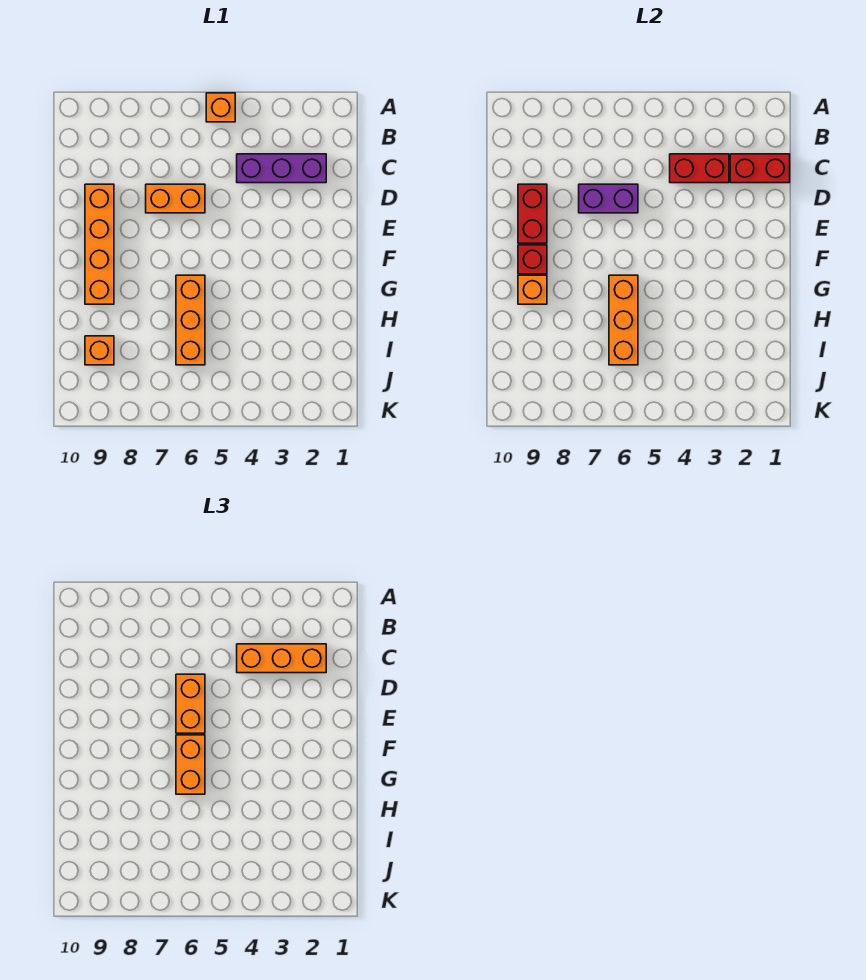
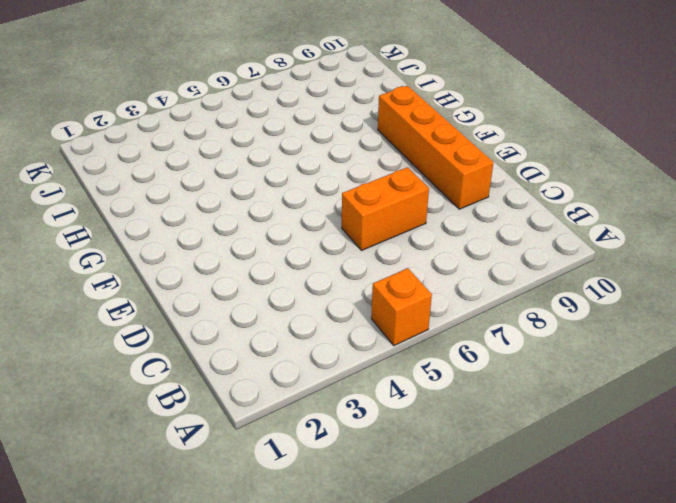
none -> purple 1x3 brick [237,154,326,183]
none -> orange 1x3 brick [176,275,205,365]
none -> orange 1x1 brick [85,336,114,365]

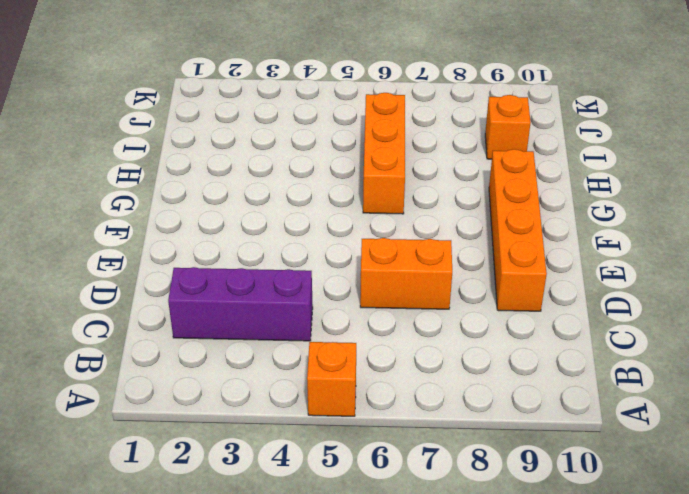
none -> red 1x2 brick [730,154,790,183]
none -> red 1x2 brick [670,154,729,183]
none -> purple 1x2 brick [579,184,638,213]

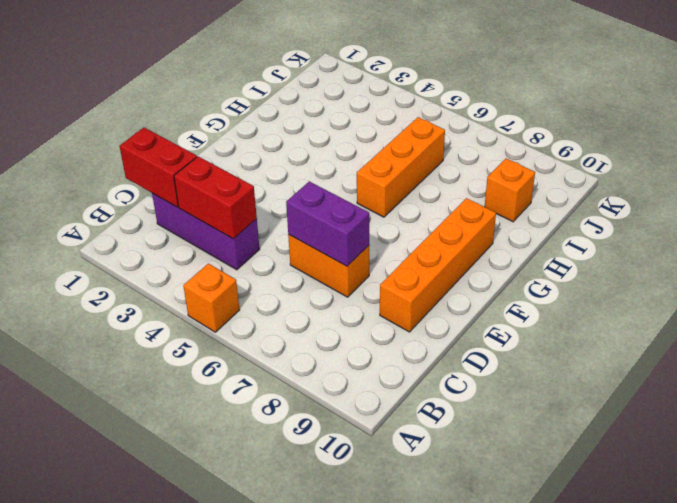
none -> red 1x2 brick [518,184,547,243]
none -> red 1x1 brick [518,245,547,274]
none -> orange 1x3 brick [609,275,638,365]

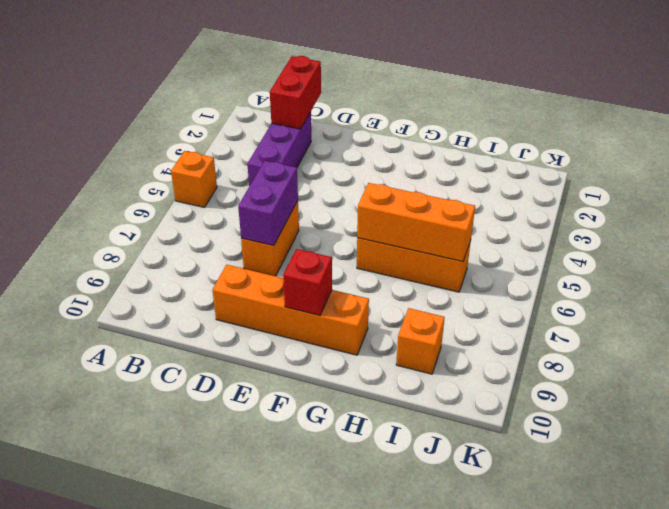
none -> red 1x2 brick [670,154,729,183]
none -> red 1x2 brick [518,184,547,243]
none -> orange 1x1 brick [518,275,547,304]

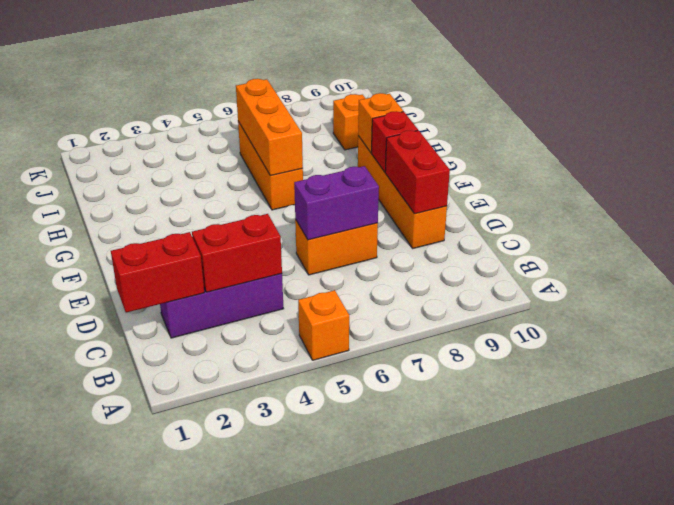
none -> orange 1x3 brick [237,644,326,673]
none -> orange 1x2 brick [176,674,205,733]
none -> orange 1x2 brick [176,735,205,794]

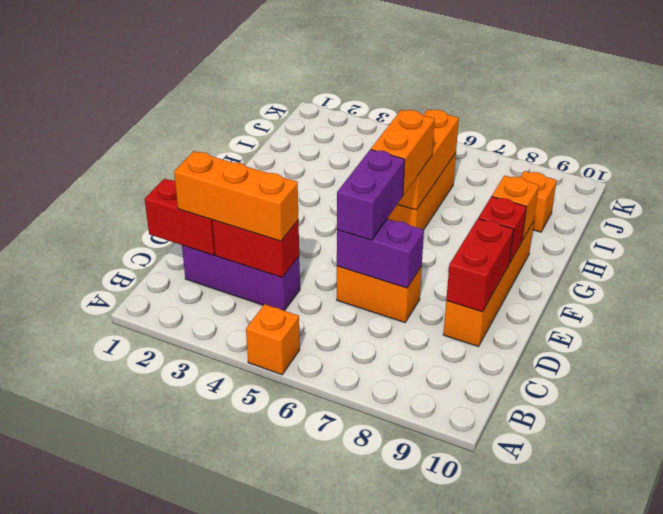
purple 1x2 brick [337,149,405,240] -> orange 1x2 brick [176,674,205,733]

